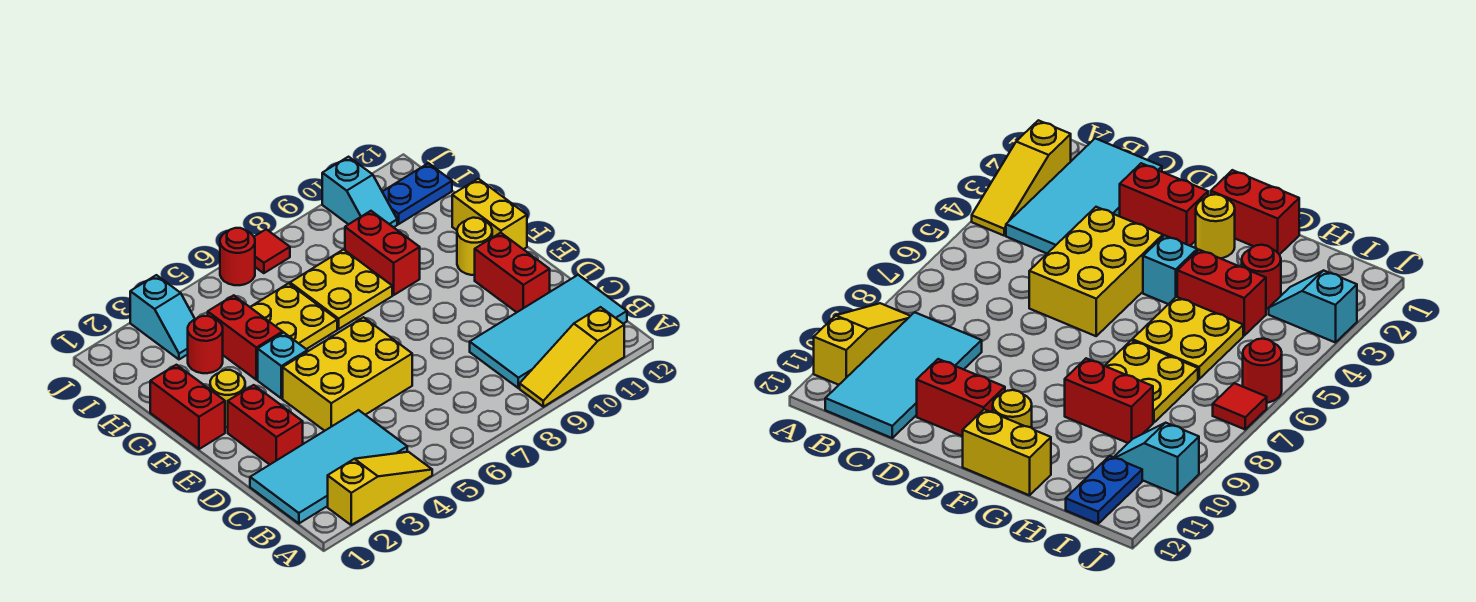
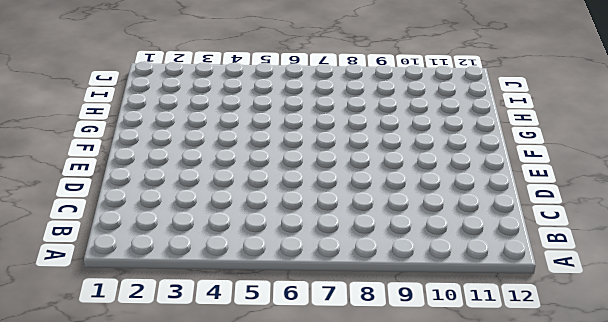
none -> yellow 1x3 slope [328,452,432,525]
none -> yellow 1x3 slope [520,307,624,407]
none -> cyan 2x4 tile [250,410,407,523]

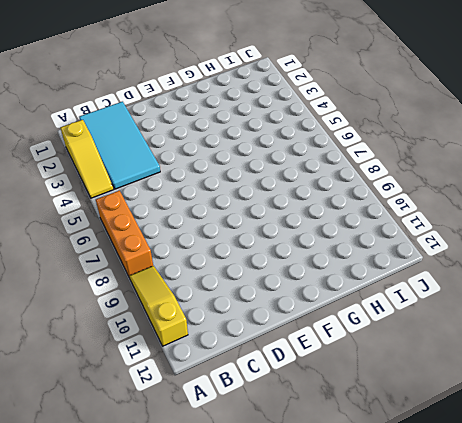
orange 1x3 brick [96,191,153,276] -> none
none -> cyan 2x4 tile [470,275,627,388]
none -> red 1x2 brick [228,385,303,464]
none -> yellow 2x3 brick [283,317,412,431]

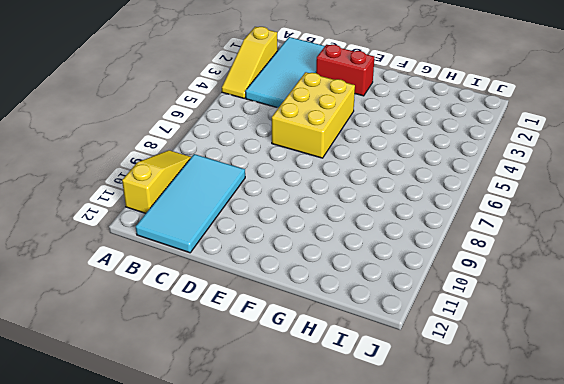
none -> red 1x2 brick [475,233,550,312]
none -> red 1x2 brick [150,365,225,449]
none -> yellow 1x1 round brick [210,370,245,427]

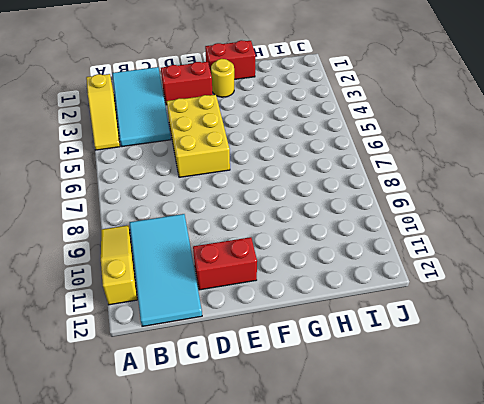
none -> cyan 1x1 brick [258,333,307,398]
none -> yellow 1x1 round brick [457,218,492,275]
none -> yellow 1x2 brick [452,179,527,249]

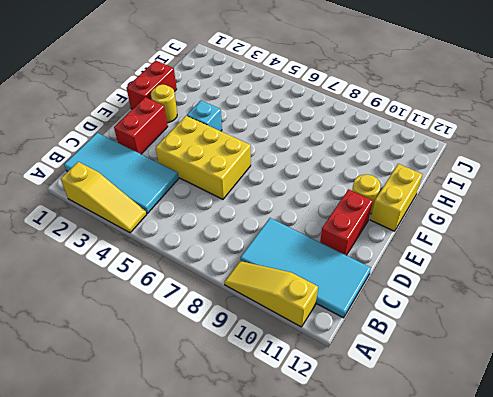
none -> red 1x2 brick [208,295,283,380]
none -> yellow 2x2 plate [250,283,337,349]
none -> yellow 2x2 plate [290,250,392,329]

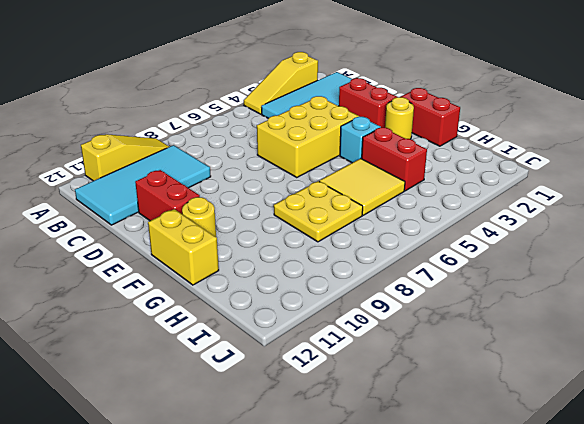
yellow 2x2 tile [319,158,405,215] -> yellow 2x2 plate [250,283,337,349]
none -> red 1x2 brick [345,211,420,295]
none -> red 1x1 round brick [188,316,223,373]
none -> cyan 1x2 slope [130,275,195,359]

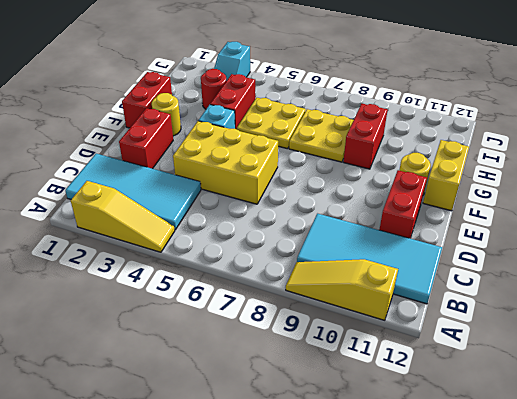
none -> cyan 1x2 slope [322,157,397,227]
none -> blue 1x2 plate [382,163,452,224]
none -> red 1x1 round brick [220,228,255,285]

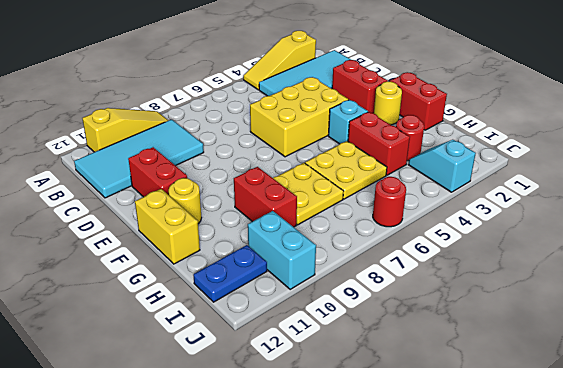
cyan 1x2 brick [248,211,316,289] -> cyan 1x2 slope [322,157,397,227]
none -> red 1x1 tile [254,229,290,273]

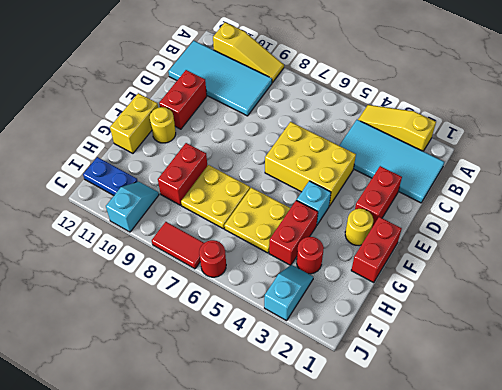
red 1x2 tile [152,222,204,269] -> red 1x1 tile [254,229,290,273]

